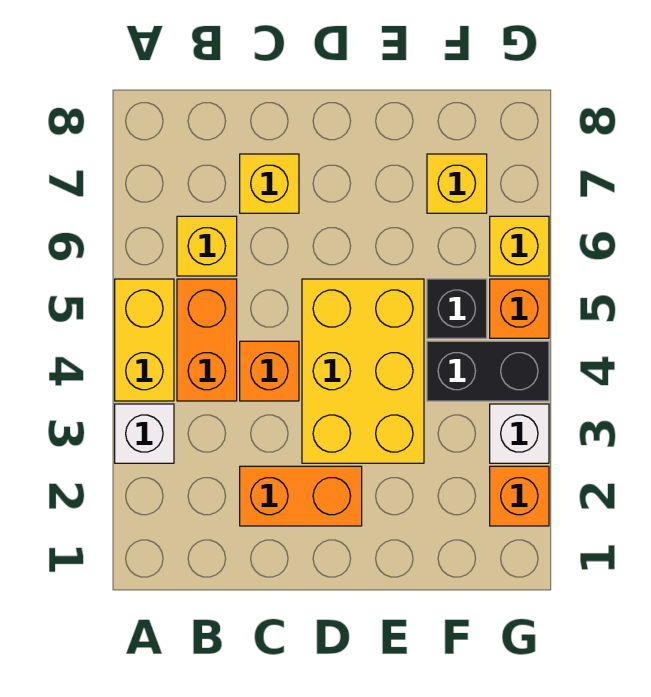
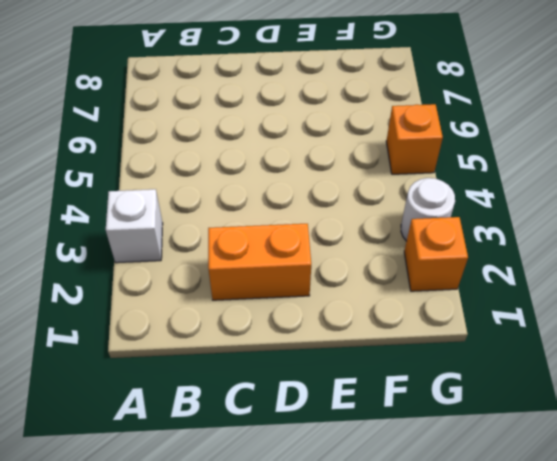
white 1x1 round brick [401,178,455,241] -> white 1x1 brick [490,404,549,463]
none -> yellow 1x2 brick [115,279,174,401]
none -> orange 1x2 brick [177,279,237,401]
none -> yellow 1x1 brick [177,216,237,276]

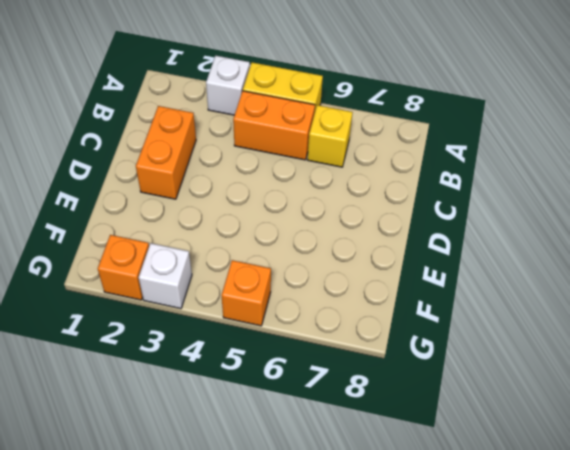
none -> orange 1x1 brick [240,341,299,401]
none -> yellow 1x1 brick [240,154,299,213]
none -> yellow 2x3 brick [302,279,424,463]

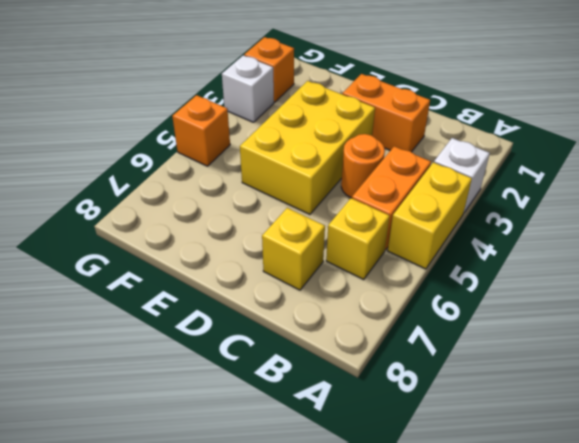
orange 1x1 round brick [341,134,385,198] -> orange 1x1 brick [240,341,299,401]
none -> black 1x2 brick [427,341,549,401]
none -> black 1x1 brick [427,279,487,338]
none -> yellow 1x1 brick [427,154,487,213]

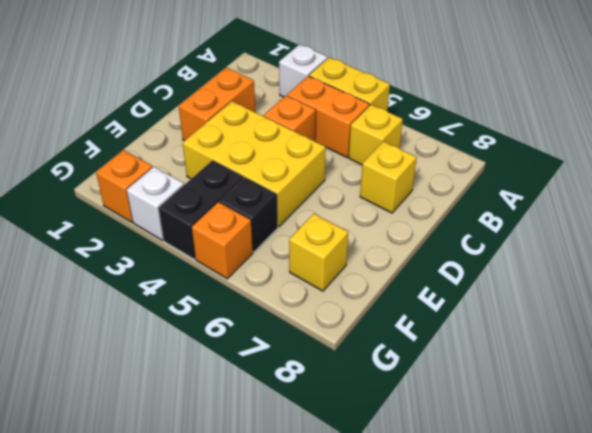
none -> yellow 1x1 brick [490,216,549,276]

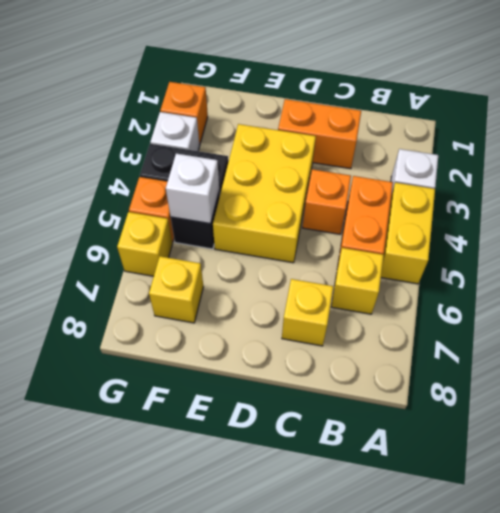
white 1x1 brick [166,154,219,224] -> none

